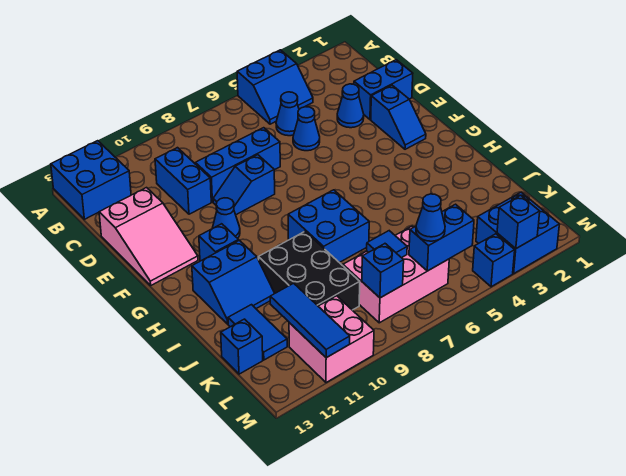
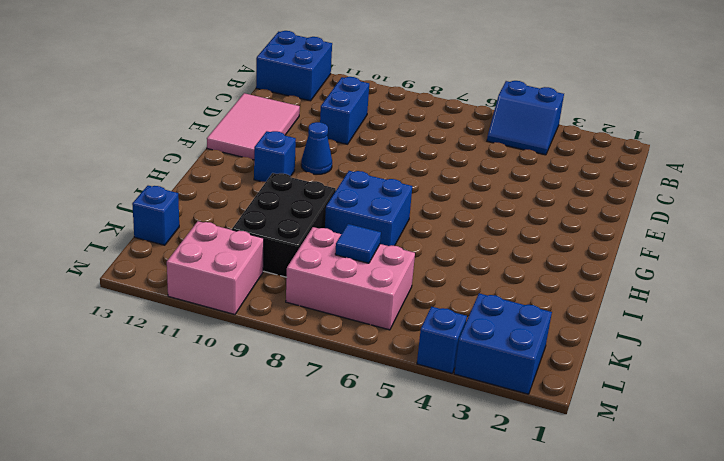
pink 2x3 tile [207,93,300,160] -> pink 2x3 slope [99,188,198,285]
none -> blue 1x1 cone [276,92,299,136]
none -> blue 1x2 brick [354,60,413,120]
none -> blue 1x1 cone [337,84,364,128]

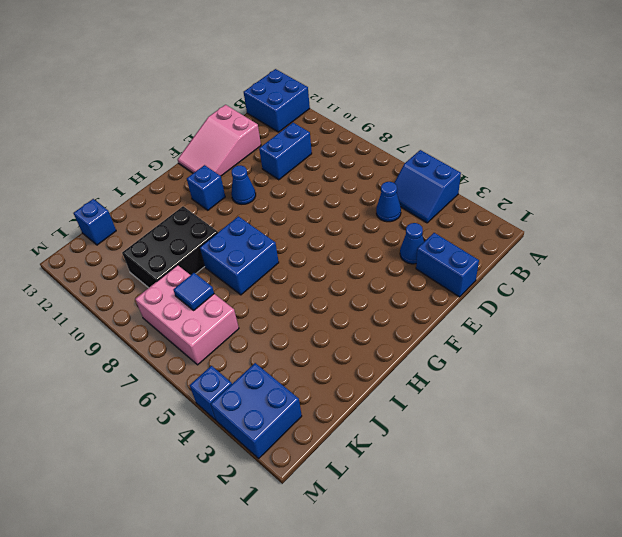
none -> blue 1x1 cone [293,107,320,151]
none -> blue 1x3 brick [195,128,280,202]
none -> blue 1x2 slope [371,85,426,149]

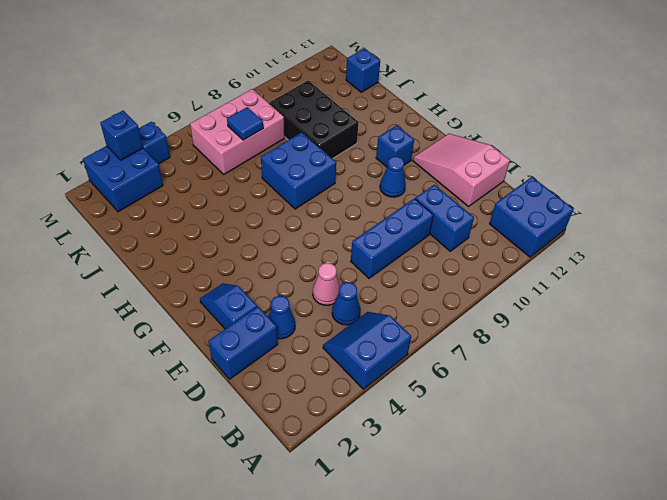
pink 1x1 cone [313,263,340,305] -> blue 1x1 cone [293,107,320,151]
none -> blue 1x2 slope [213,155,275,215]
none -> blue 2x2 slope [192,240,275,324]
none -> blue 1x2 tile [228,305,287,360]

